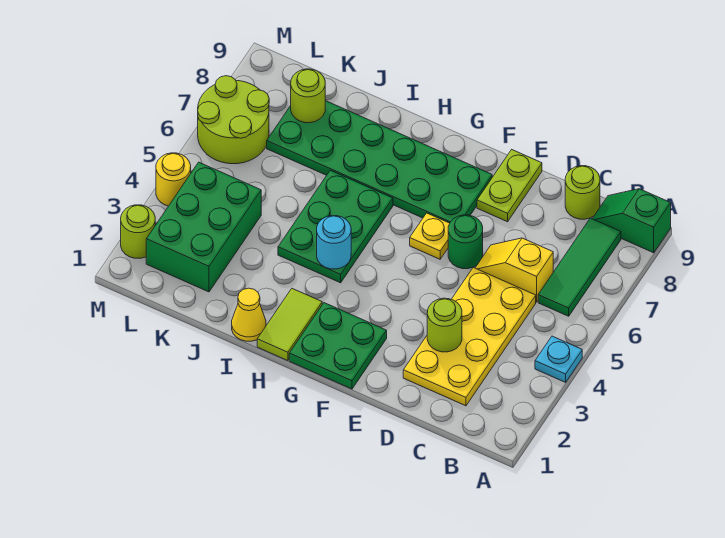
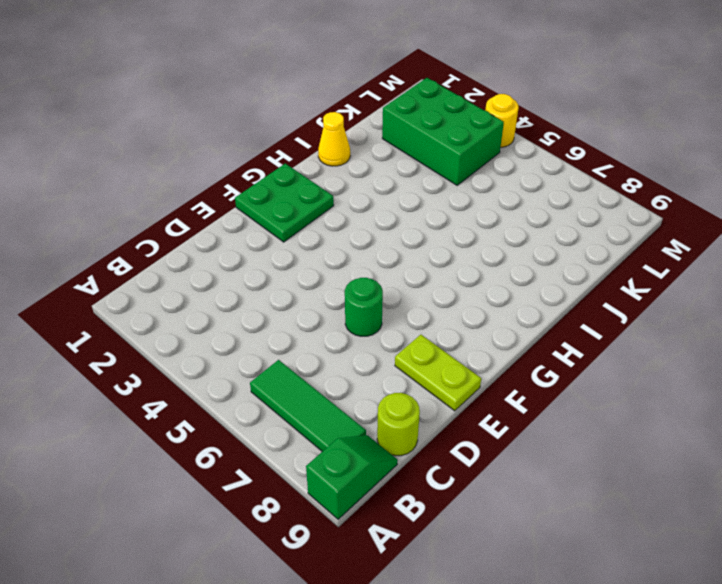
none -> cyan 1x1 plate [535,336,582,382]
none -> yellow 2x4 plate [403,268,536,406]
none -> yellow 1x2 slope [475,238,553,302]

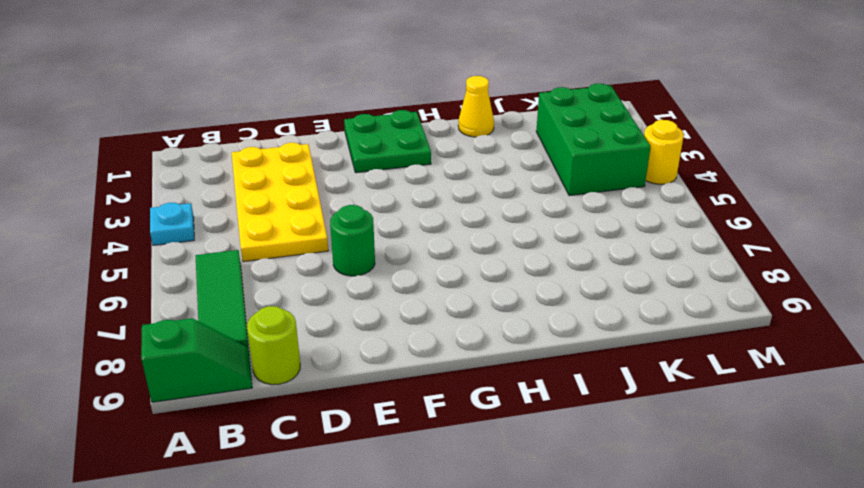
none -> yellow 1x2 slope [475,238,553,302]
none -> lime 1x2 plate [477,150,542,222]
none -> yellow 1x1 plate [410,213,450,259]

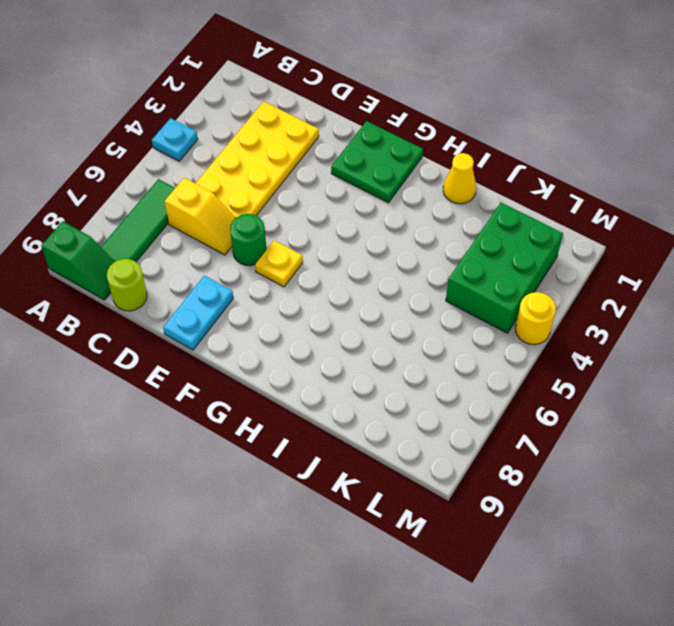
cyan 1x2 plate [163,276,233,350] -> lime 1x2 plate [477,150,542,222]
none -> green 2x6 plate [267,101,492,223]
none -> lime 1x2 tile [257,289,322,361]
none -> green 2x3 plate [278,170,393,283]

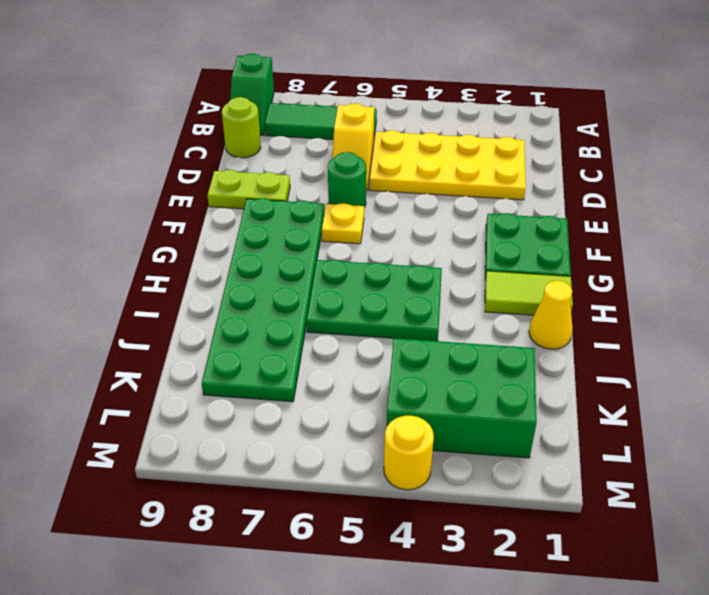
none -> cyan 1x1 plate [535,336,582,382]
none -> lime 2x2 round brick [198,76,269,164]
none -> lime 1x1 round brick [121,205,155,258]

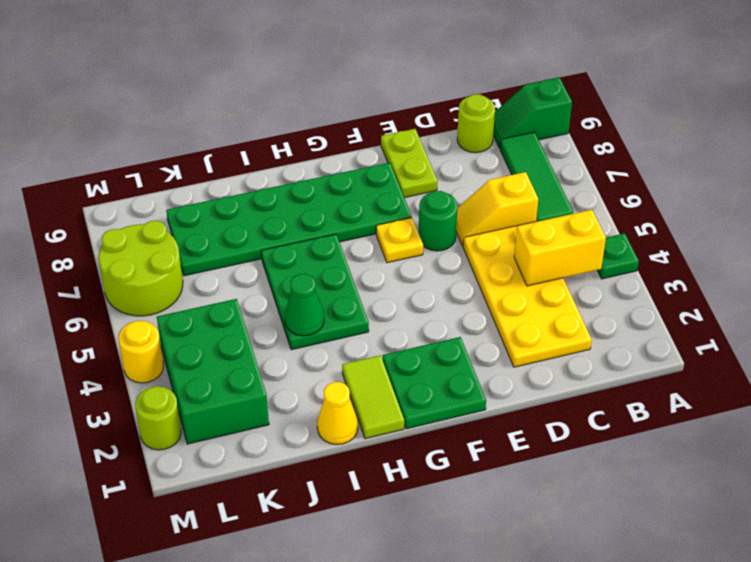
green 1x1 plate [597,233,639,279] -> cyan 1x1 plate [535,336,582,382]
yellow 1x2 brick [514,210,606,286] -> none
green 1x1 cone [285,274,324,336] -> none
none -> lime 1x1 round brick [427,298,462,352]
none -> cyan 1x1 round brick [317,216,351,269]
none -> lime 1x1 round brick [291,69,326,123]

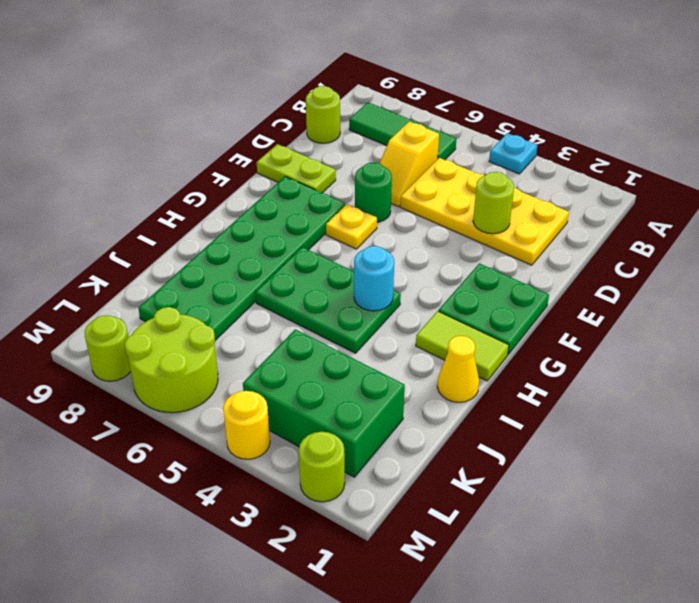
lime 1x1 round brick [85,315,131,381] -> lime 1x1 round brick moved to [291,69,326,123]
none -> green 1x2 slope [592,189,671,253]

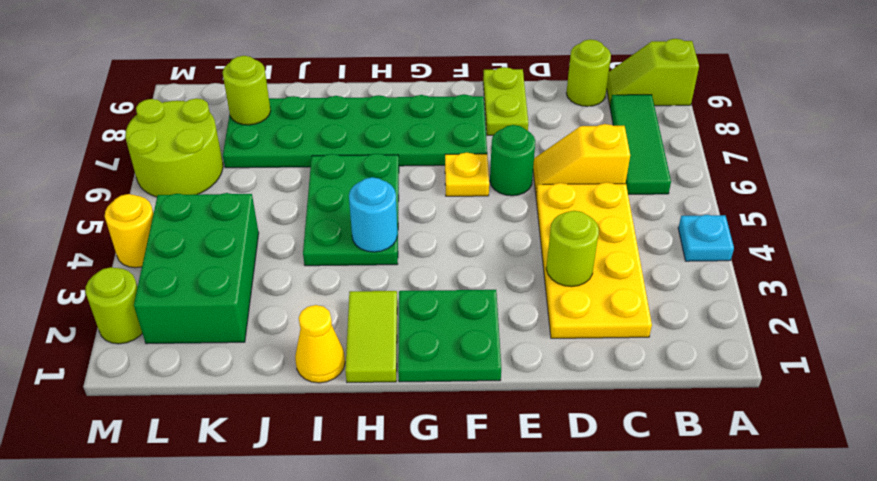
lime 1x2 slope [607,39,699,106] -> green 1x2 slope [592,189,671,253]

